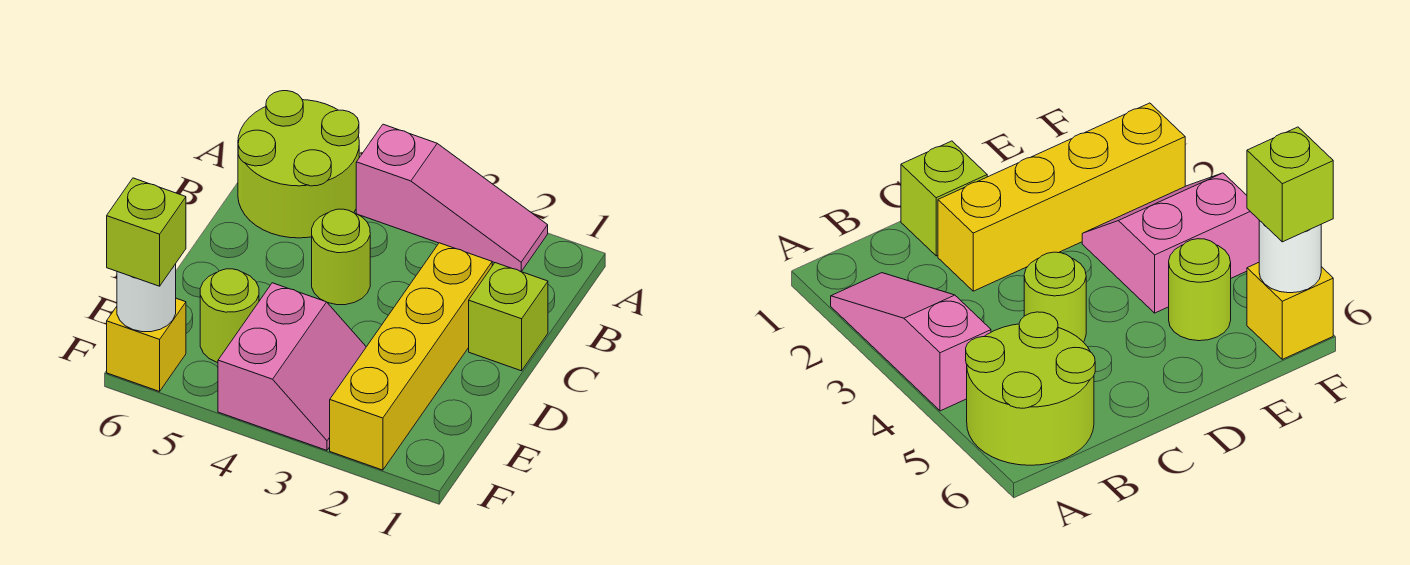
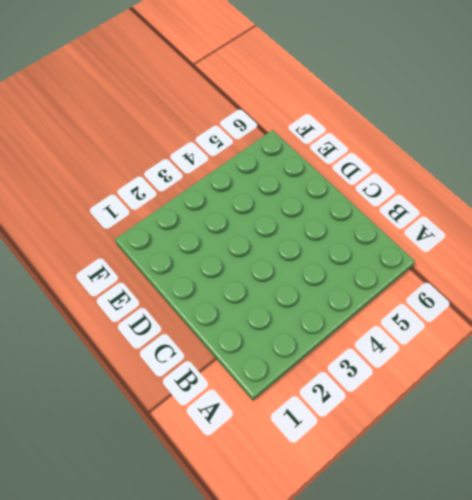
none -> pink 1x3 slope [356,124,548,272]
none -> lime 2x2 round brick [238,91,359,238]

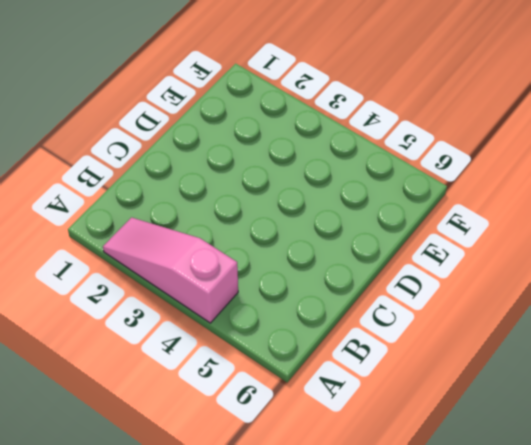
none -> lime 2x2 round brick [238,91,359,238]
none -> lime 1x1 brick [469,263,548,371]

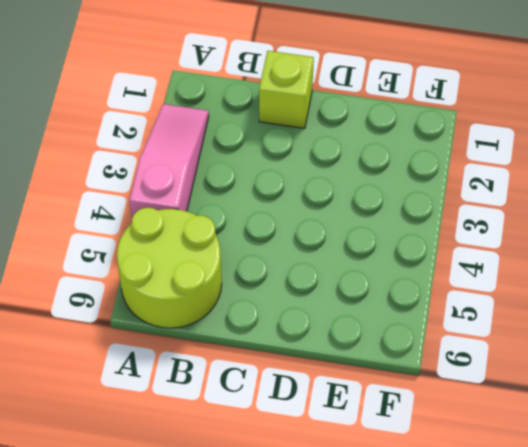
none -> yellow 1x4 brick [330,243,492,470]
none -> lime 1x1 round brick [312,209,370,305]

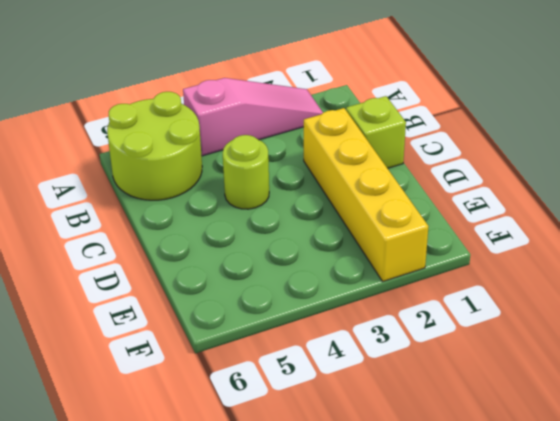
none -> pink 2x2 slope [218,283,366,450]
none -> lime 1x1 round brick [200,269,259,363]

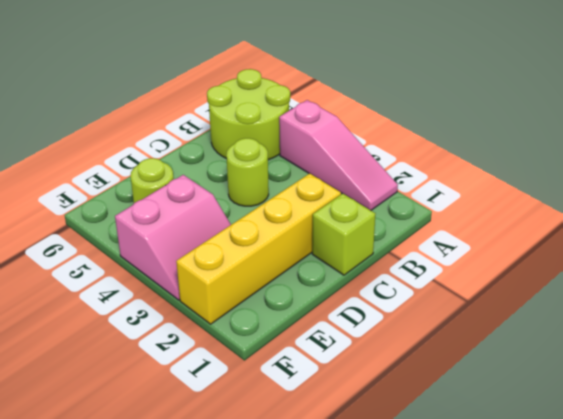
none -> yellow 1x1 brick [107,298,186,391]
none -> white 1x1 round brick [117,264,176,332]

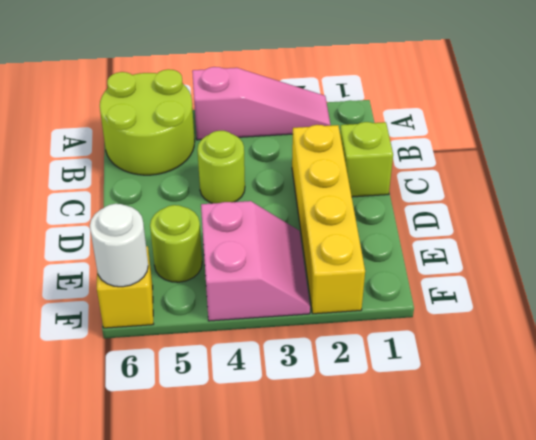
none -> lime 1x1 brick [107,178,186,286]

